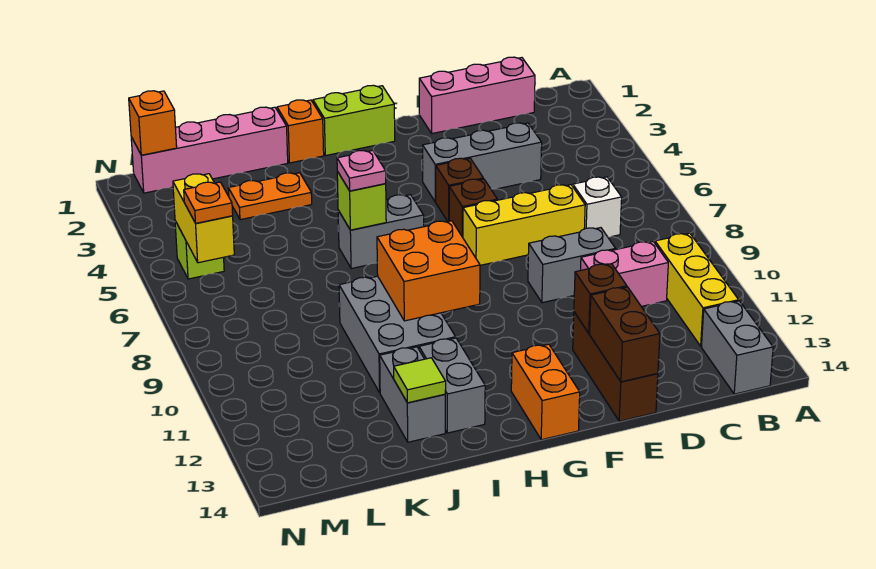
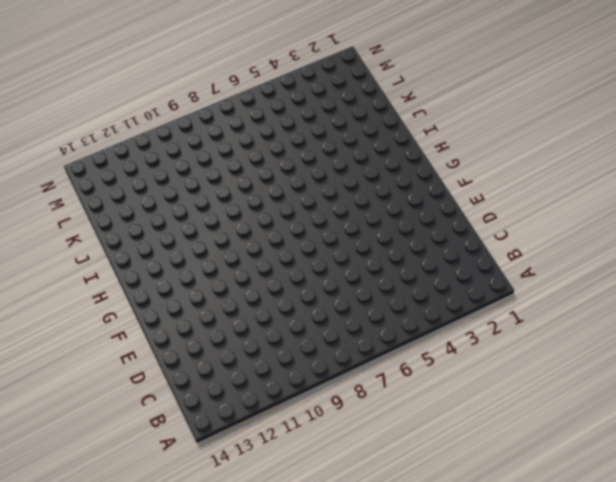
none -> yellow 1x3 brick [655,233,739,346]
none -> grey 1x2 brick [701,301,773,394]
none -> pink 1x3 brick [419,57,535,134]
none -> white 1x1 brick [573,177,622,237]

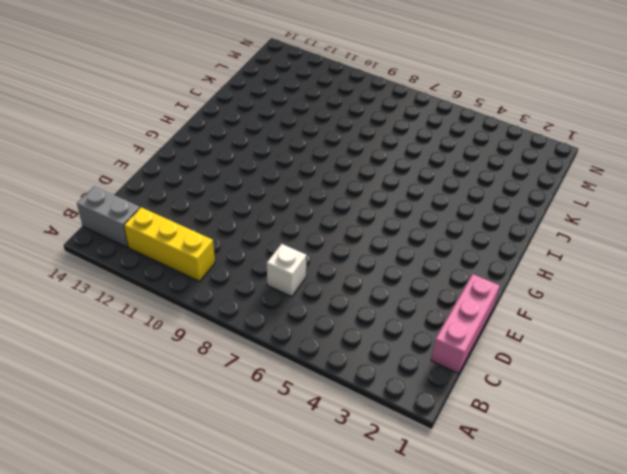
none -> pink 1x2 brick [581,242,668,306]
none -> grey 1x3 brick [423,123,542,202]
none -> yellow 1x3 brick [463,185,585,265]
none -> grey 1x2 brick [528,228,616,303]

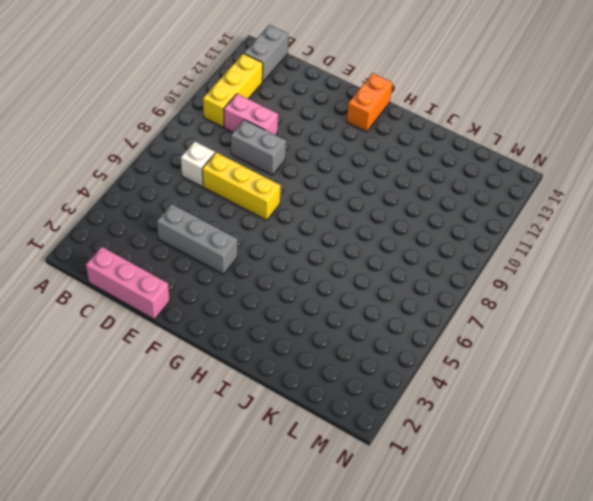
none -> brown 1x3 brick [573,312,658,421]
none -> brown 1x1 brick [436,158,483,221]
none -> brown 1x1 brick [449,179,497,237]
none -> lime 1x2 brick [313,85,395,156]

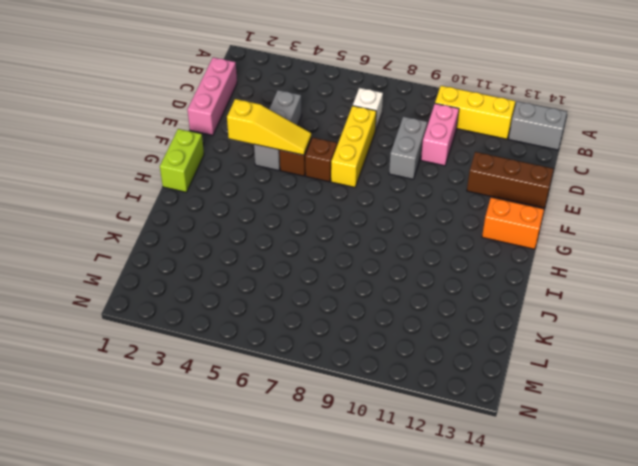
yellow 1x3 slope [227,99,311,155] -> none
none -> grey 1x2 brick [338,195,424,269]
none -> orange 1x1 brick [277,100,324,163]
none -> grey 2x3 brick [339,276,456,393]
none -> grey 1x2 brick [419,338,485,433]

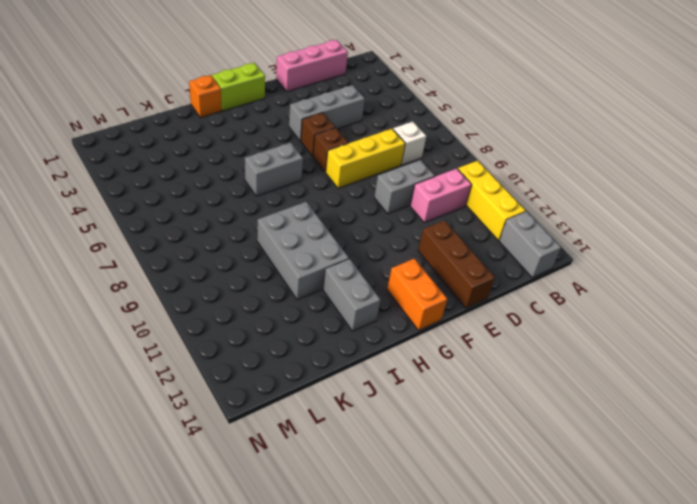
none -> pink 1x4 brick [131,107,288,193]
none -> orange 1x2 plate [228,173,312,220]
none -> grey 1x2 brick [380,347,445,442]
none -> lime 1x1 brick [175,221,224,279]

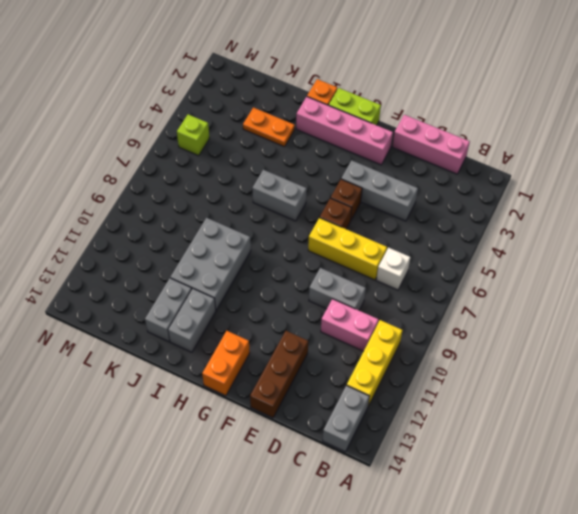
pink 1x4 brick [296,97,393,165] -> pink 1x4 brick moved to [131,107,288,193]
none -> brown 1x1 brick [574,264,627,333]
none -> brown 1x2 brick [590,287,660,382]
none -> orange 2x2 brick [377,221,480,321]
none -> lime 1x1 brick [337,171,386,230]

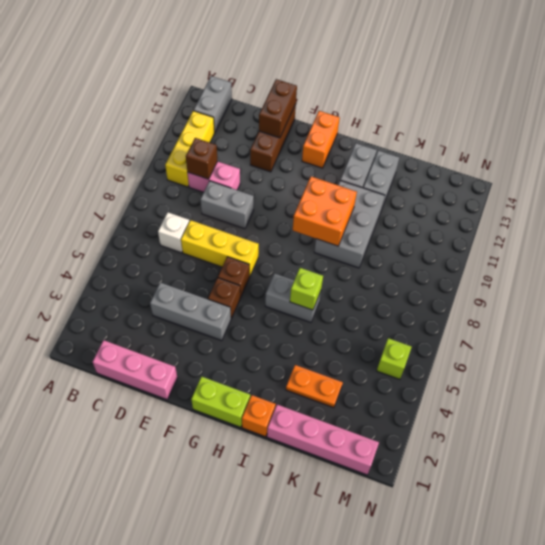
brown 1x1 brick [186,138,218,179] -> brown 1x1 brick moved to [574,264,627,333]
none -> lime 1x1 tile [394,358,446,403]
none -> orange 1x1 brick [129,91,177,155]
none -> yellow 1x2 brick [173,174,234,263]
none -> pink 1x1 plate [337,150,386,191]

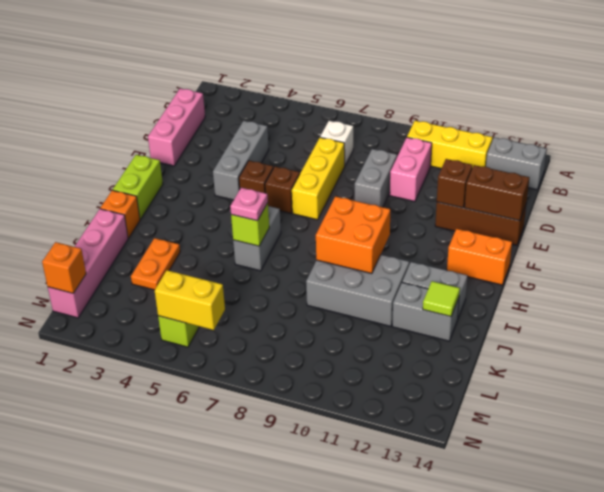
none -> orange 1x1 plate [184,182,233,223]

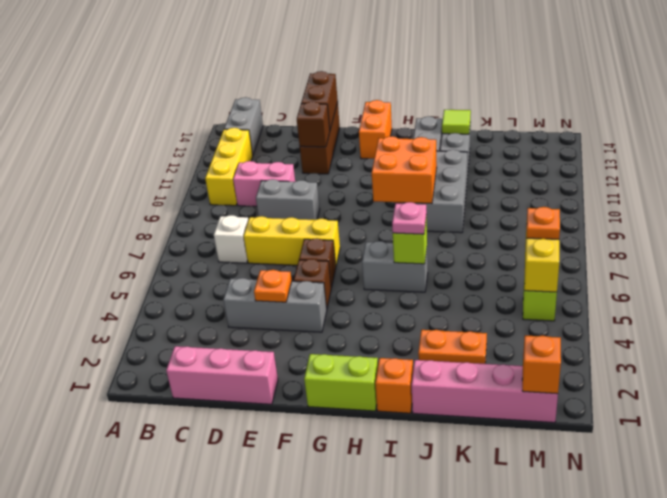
orange 1x1 plate [254,270,292,302] -> none

